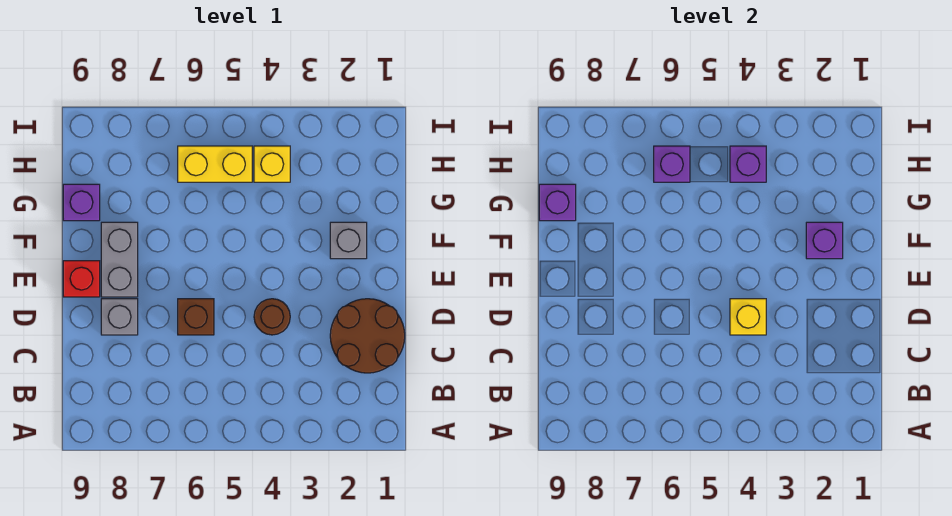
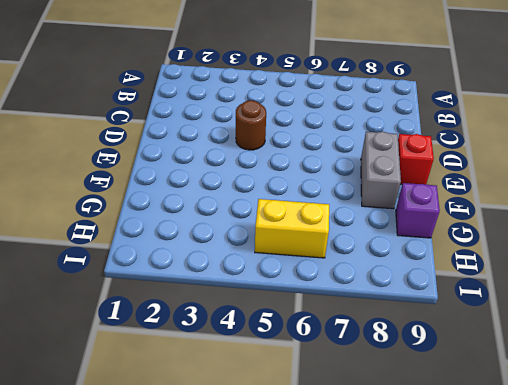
none -> brown 2x2 round brick [330,299,405,373]
none -> brown 1x1 brick [178,299,214,335]
none -> grey 1x1 brick [101,299,138,335]

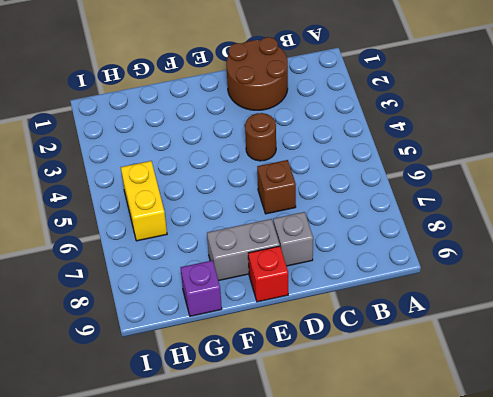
none -> grey 1x1 brick [330,222,367,259]
none -> yellow 1x1 brick [254,146,290,182]
none -> yellow 1x1 brick [730,299,766,335]

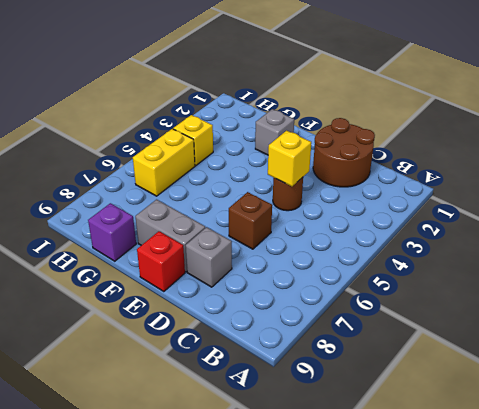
none -> purple 1x1 brick [806,222,843,259]
none -> purple 1x1 brick [539,184,576,221]
none -> purple 1x1 brick [730,146,766,182]

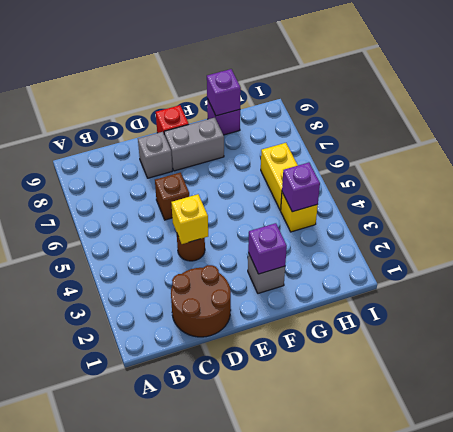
none -> purple 1x1 brick [654,146,690,182]

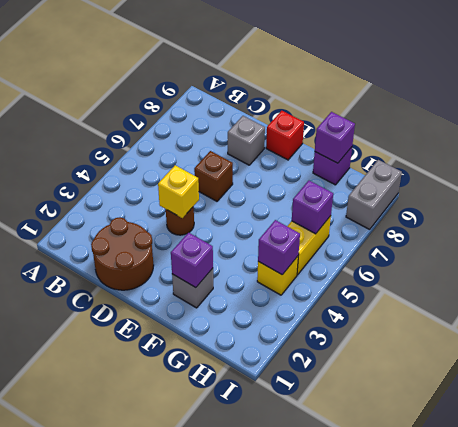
grey 1x2 brick [346,160,402,229] -> grey 1x2 brick turned to [101,222,138,297]

